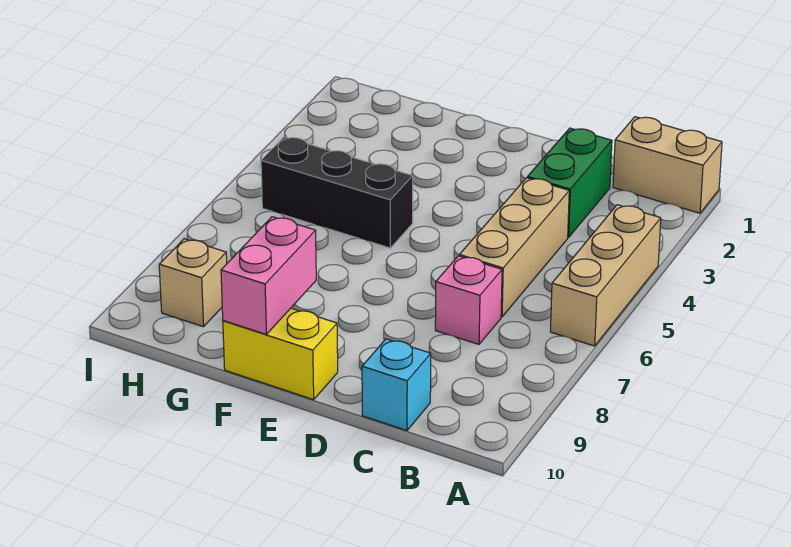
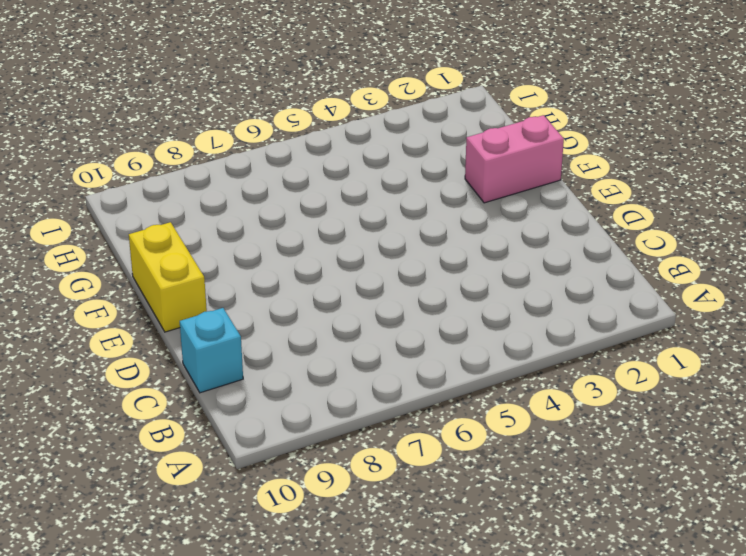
pink 1x2 brick [465,115,564,203] -> pink 1x2 brick moved to [221,217,316,334]
none -> tan 1x2 brick [613,117,722,213]
none -> tan 1x3 brick [550,205,661,346]

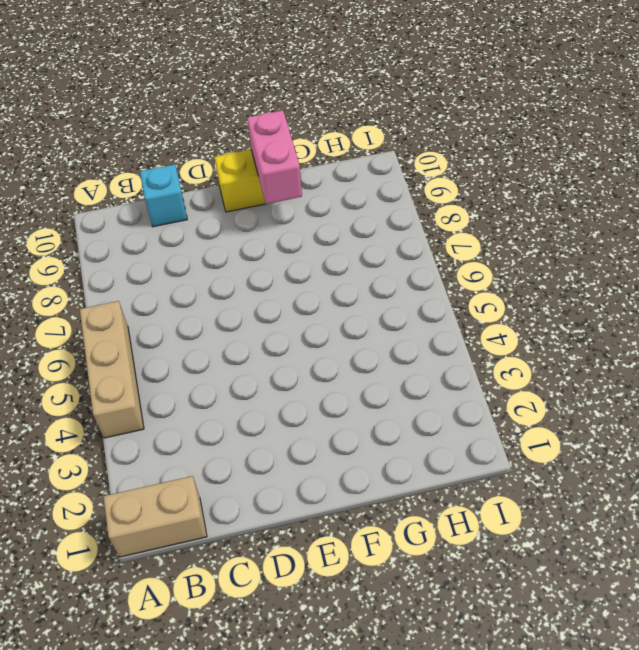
none -> green 1x2 brick [527,128,612,237]
none -> tan 1x3 brick [459,178,569,317]

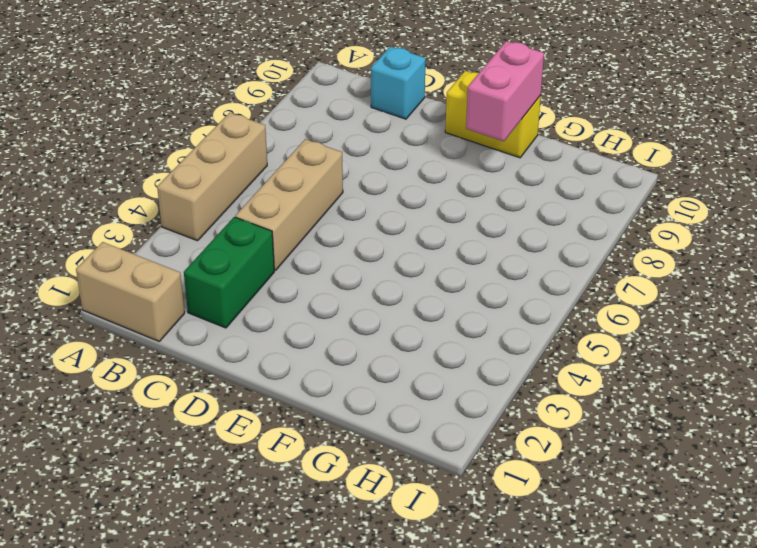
none -> pink 1x1 brick [435,256,502,344]
none -> black 1x3 brick [261,137,413,248]

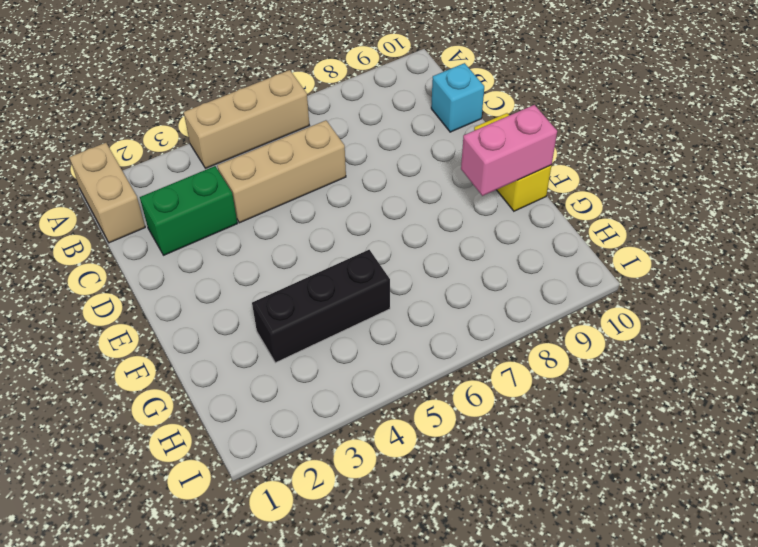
black 1x3 brick [252,250,390,363] -> black 1x3 brick turned to [261,137,413,248]
none -> pink 1x1 brick [435,256,502,344]
none -> tan 1x1 brick [159,239,227,327]

